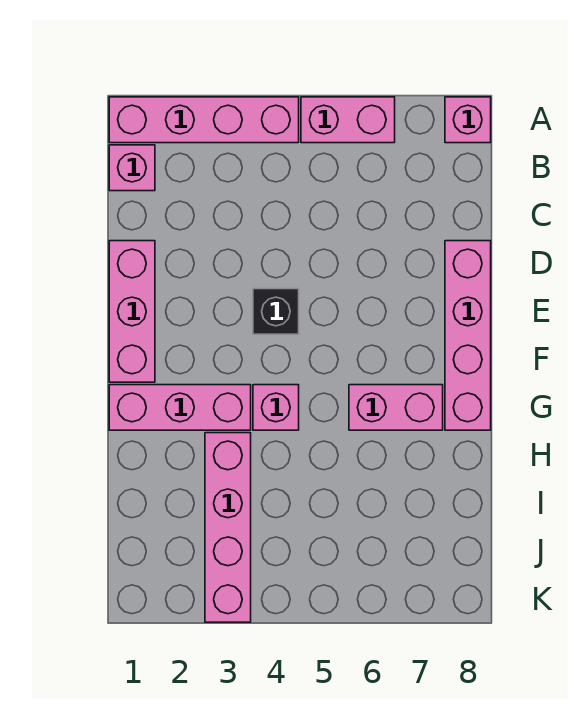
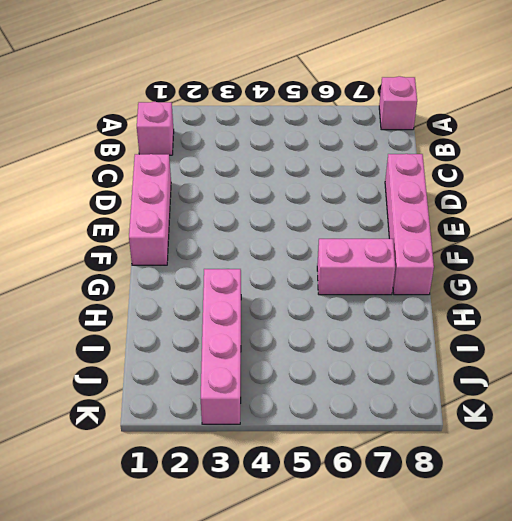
none -> pink 1x4 brick [109,97,299,143]
none -> pink 1x2 brick [301,97,395,143]

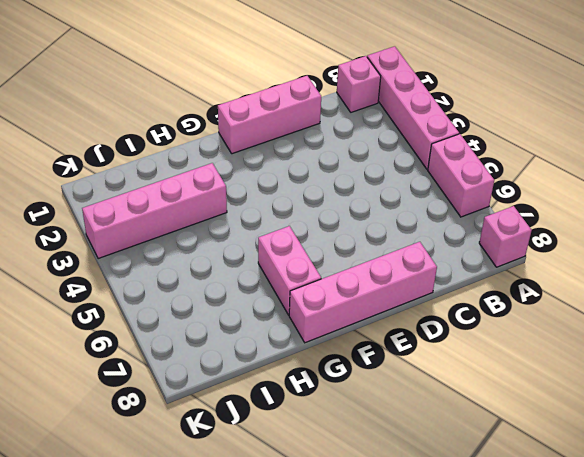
none -> black 1x1 brick [253,289,299,334]
none -> pink 1x3 brick [109,385,251,430]

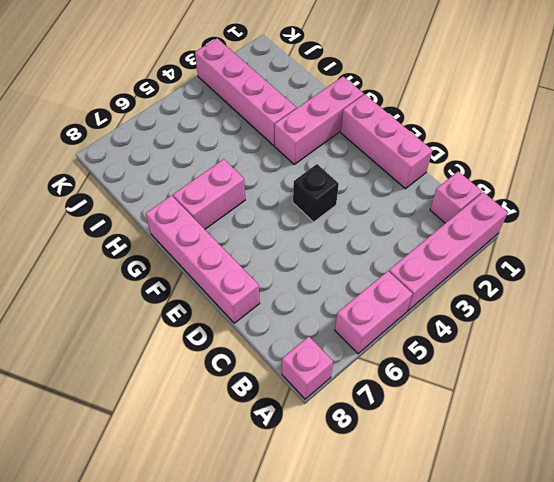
none -> pink 1x1 brick [253,385,299,430]

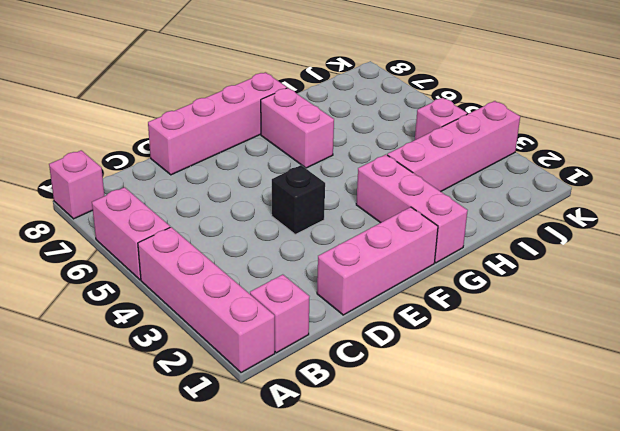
pink 1x1 brick [415,98,467,140] -> pink 1x1 brick moved to [253,385,299,430]

